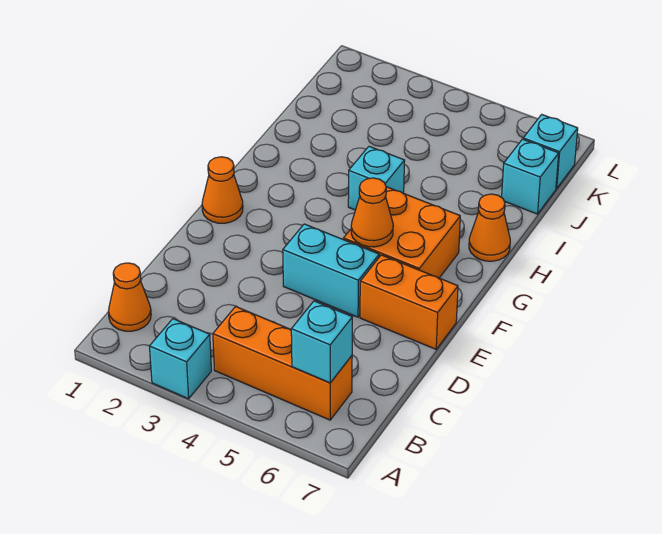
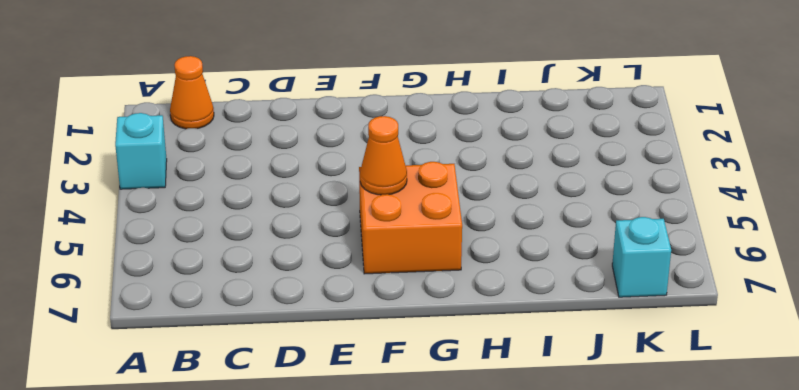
none -> orange 1x3 brick [213,307,352,420]
none -> cyan 1x2 brick [283,224,379,317]
none -> orange 1x2 brick [360,255,458,349]

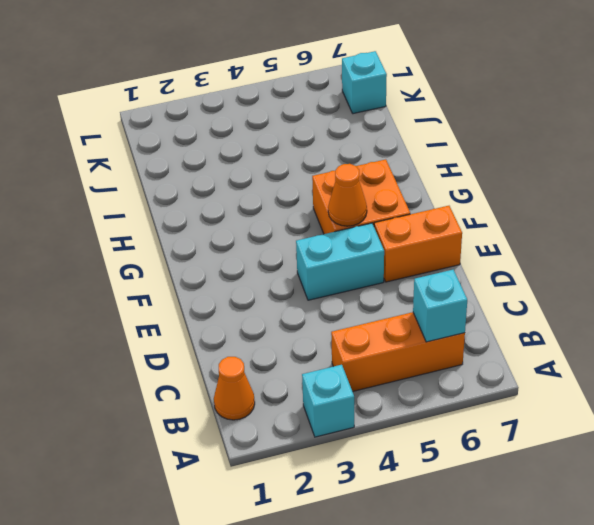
none -> orange 1x1 cone [202,157,243,223]
none -> cyan 1x1 brick [348,146,405,210]
none -> orange 1x1 cone [469,194,510,261]

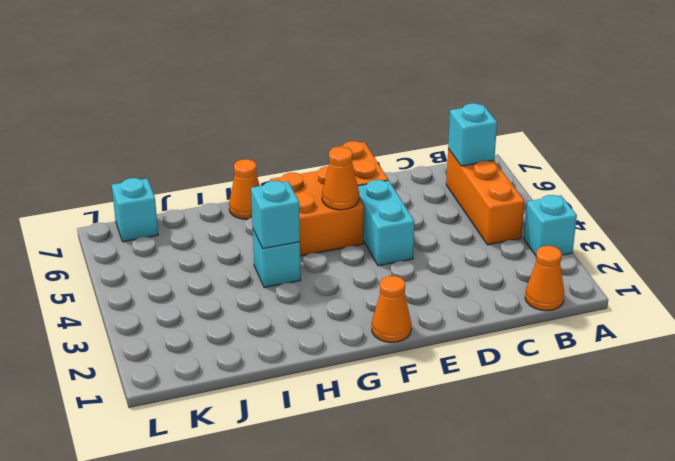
cyan 1x1 brick [251,181,300,249] -> cyan 1x1 brick moved to [502,139,559,214]

